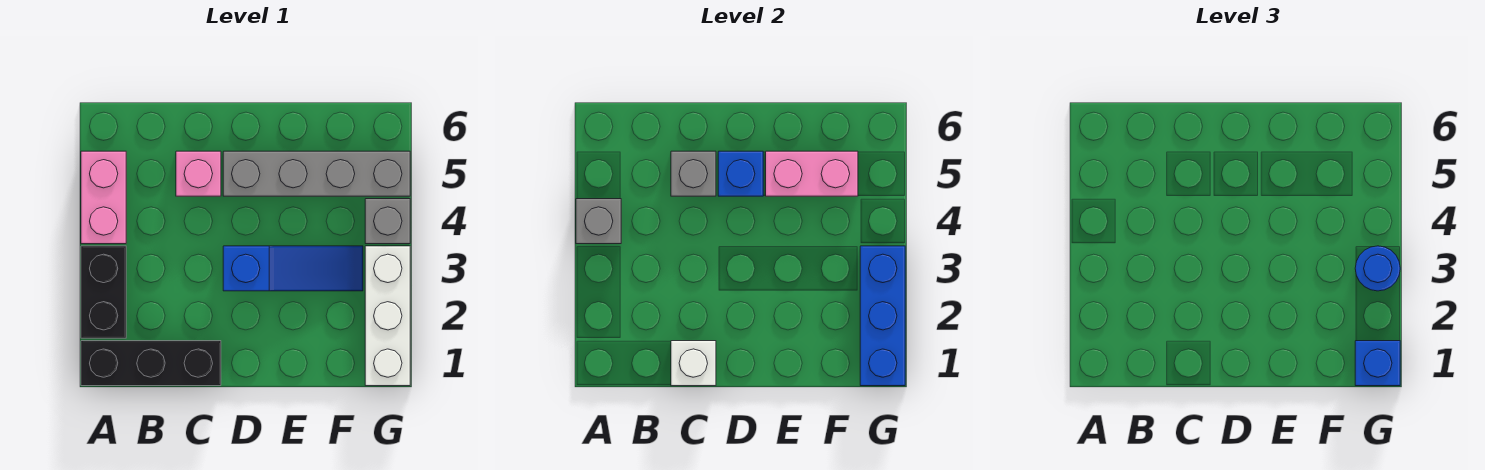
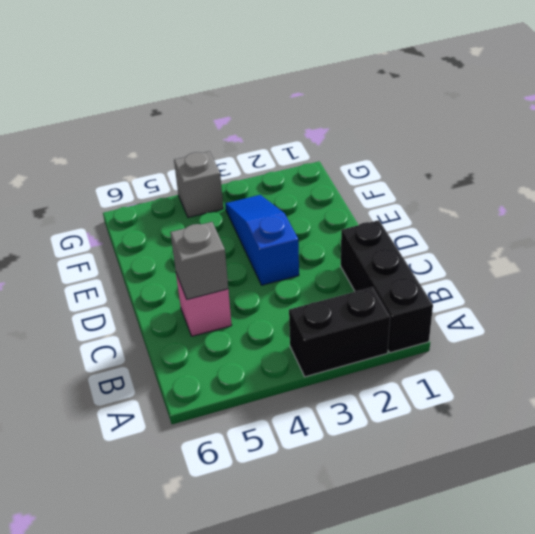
none -> pink 1x2 brick [81,151,126,244]
none -> grey 1x4 brick [223,151,410,196]
none -> white 1x3 brick [365,246,410,386]

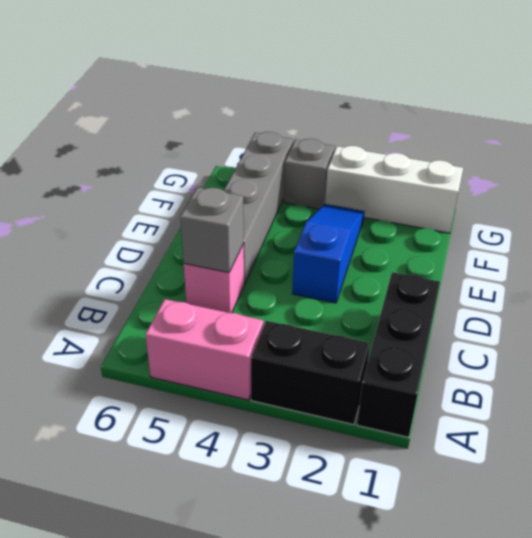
none -> grey 1x1 brick [576,199,621,244]
none -> white 1x1 brick [671,341,716,386]
none -> blue 1x1 brick [718,151,763,196]

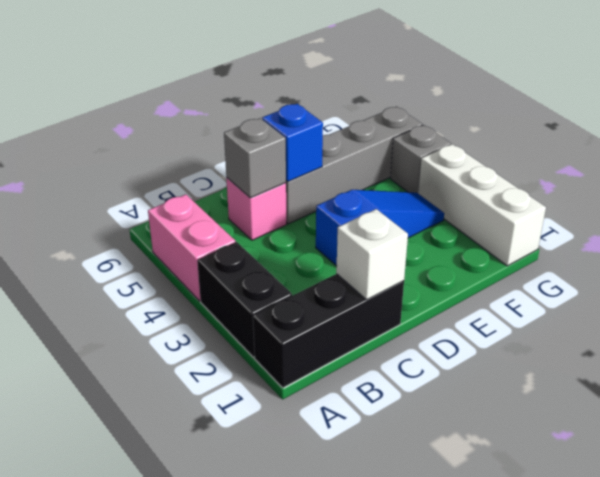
none -> grey 1x1 brick [576,199,621,244]
none -> pink 1x2 brick [766,151,858,196]
none -> blue 1x3 brick [860,246,905,386]

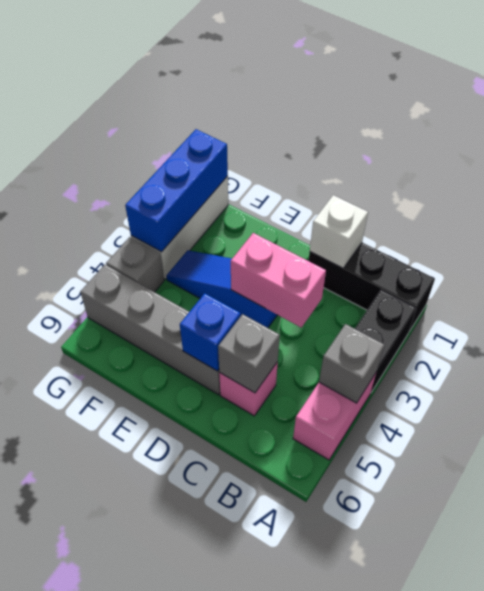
pink 1x2 brick [231,233,326,327] -> pink 1x2 brick moved to [766,151,858,196]
none -> blue 1x1 brick [1355,341,1400,386]
none -> blue 1x1 round brick [1355,246,1400,291]

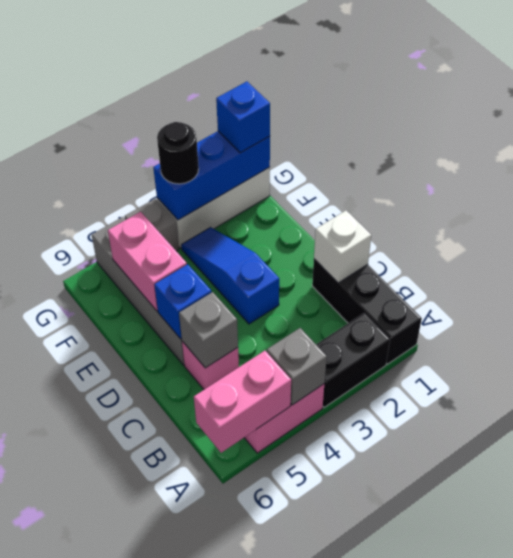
pink 1x2 brick [194,351,291,453] -> none
black 1x1 round brick [157,122,199,184] -> blue 1x1 round brick [1355,246,1400,291]

